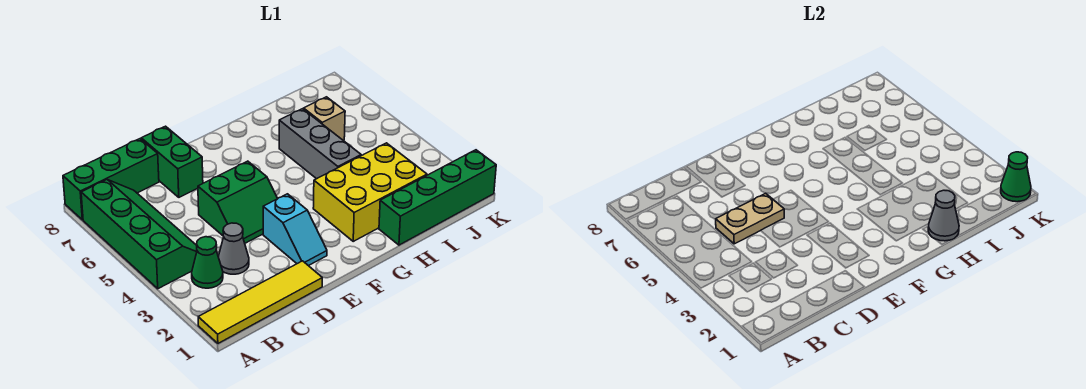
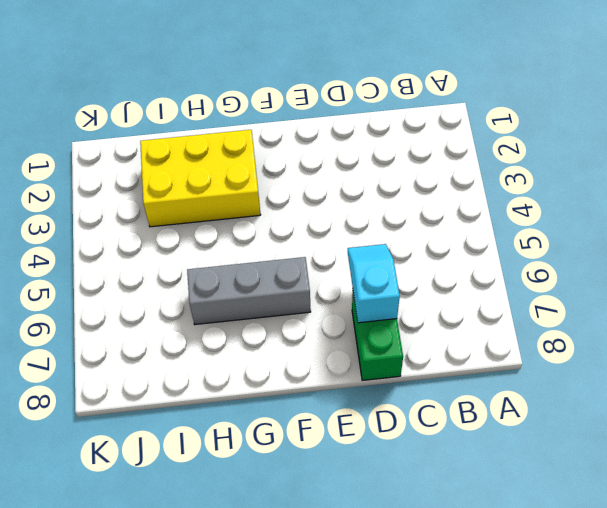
cyan 1x2 slope [348,244,400,323] -> cyan 1x2 slope moved to [263,194,327,266]
grey 1x3 brick [187,257,311,325] -> grey 1x3 brick turned to [279,109,361,179]
none -> yellow 1x4 tile [198,261,322,343]
none -> green 2x4 slope [81,180,197,289]
none -> green 1x3 brick [63,139,159,220]

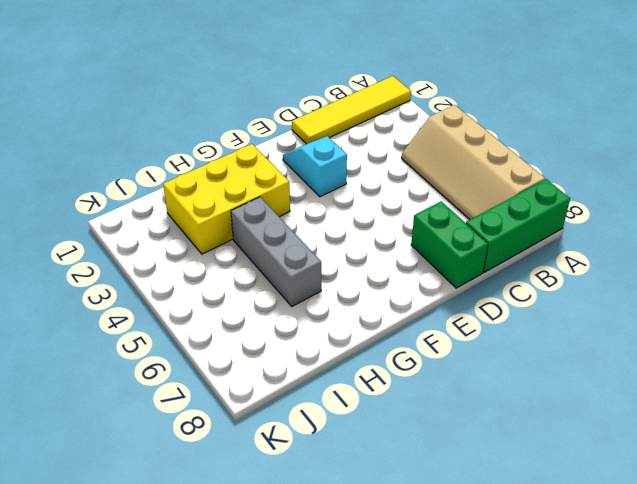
tan 2x4 slope [402,105,545,219] -> green 2x4 slope [81,180,197,289]
none -> green 1x1 cone [192,237,223,288]
none -> grey 1x1 cone [218,223,249,274]
none -> green 2x2 slope [198,161,278,243]

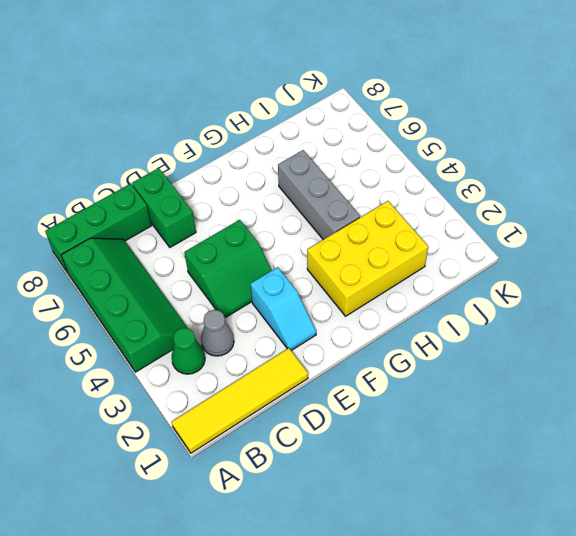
none -> green 1x4 brick [379,150,496,245]
none -> tan 1x1 brick [304,97,345,140]
none -> tan 1x2 plate [716,193,784,244]

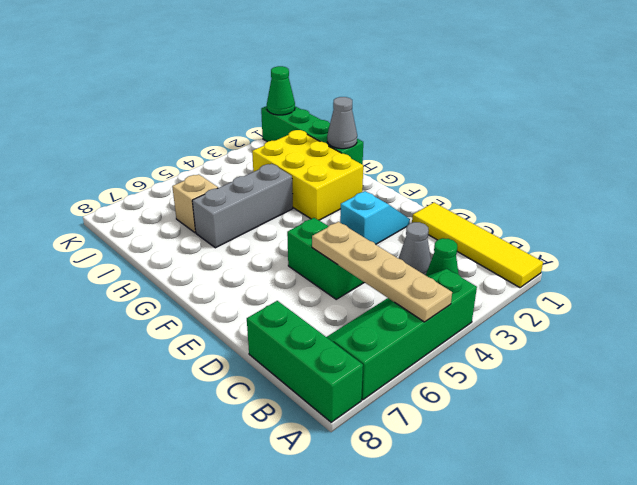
tan 1x4 plate [312,222,452,322] -> tan 1x2 plate [716,193,784,244]
none -> green 1x2 brick [141,126,203,197]

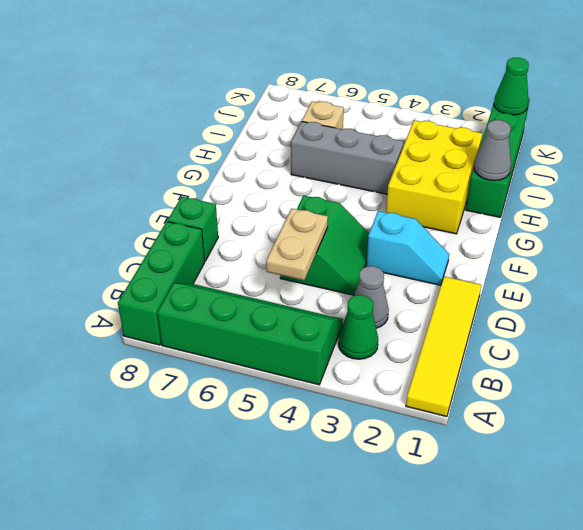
green 1x1 brick [167,197,218,261] -> green 1x2 brick [141,126,203,197]

